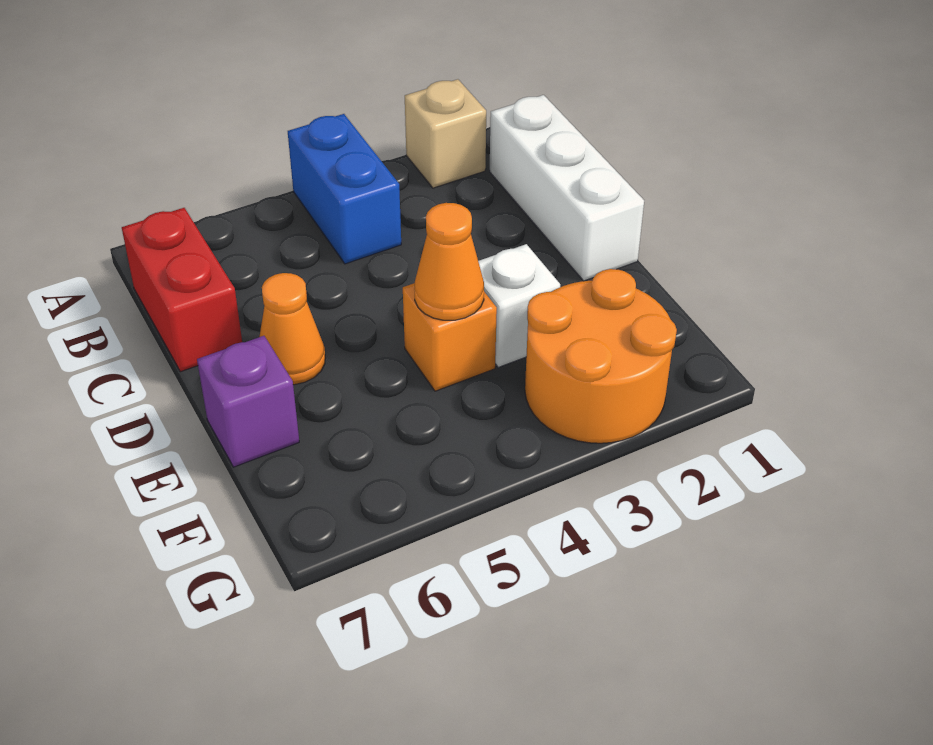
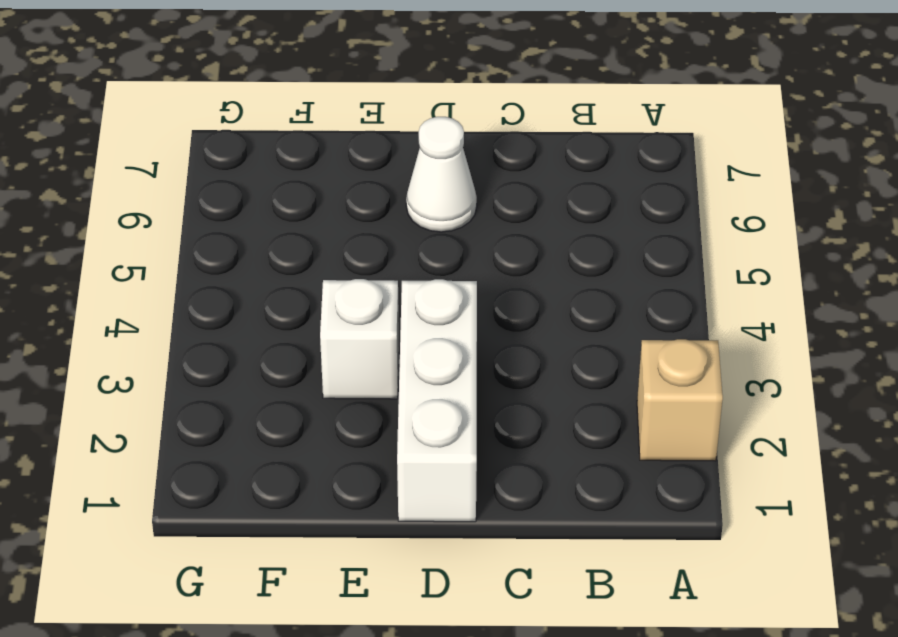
white 1x3 brick [397,279,477,522] -> white 1x3 brick turned to [490,95,644,281]
white 1x1 cone [406,117,477,232] -> orange 1x1 cone [259,273,325,385]
none -> blue 1x2 brick [288,114,401,264]
none -> red 1x2 brick [122,208,242,372]

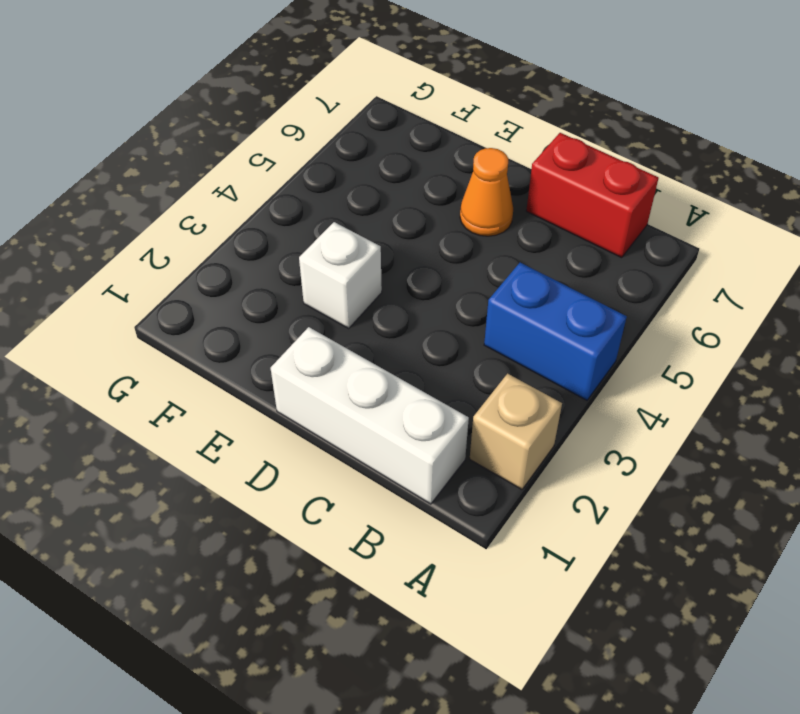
none -> orange 1x1 brick [403,283,497,391]
none -> purple 1x1 brick [197,336,299,467]

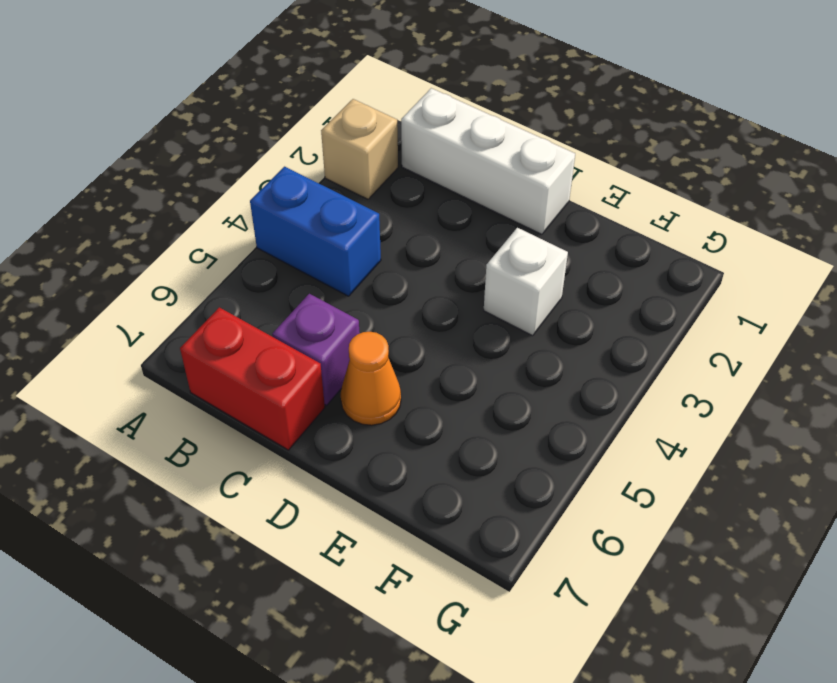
purple 1x1 brick [272,294,360,405] -> purple 1x1 brick moved to [197,336,299,467]
none -> orange 1x1 brick [403,283,497,391]
none -> orange 2x2 round brick [525,269,677,443]

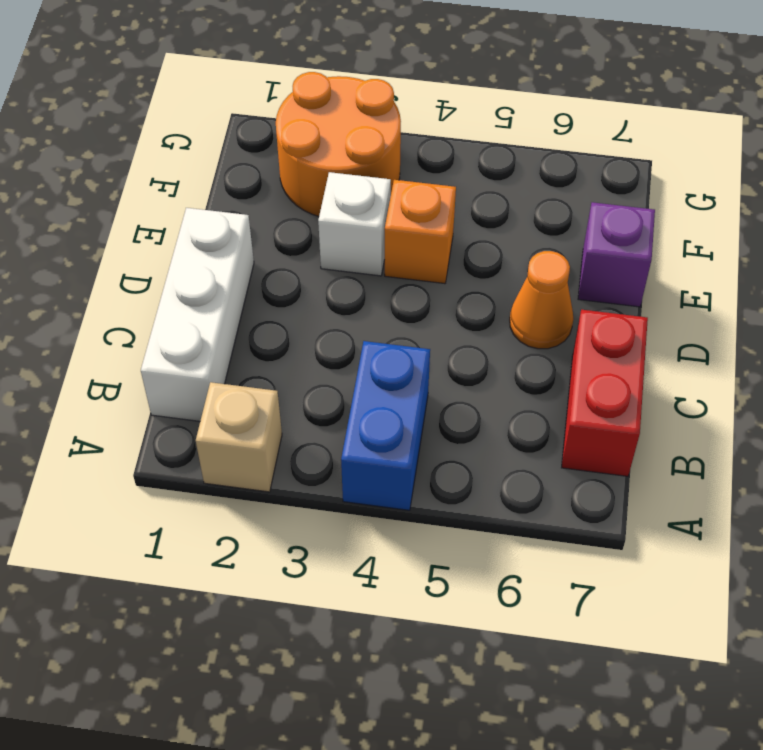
none -> orange 1x1 cone [414,203,484,320]

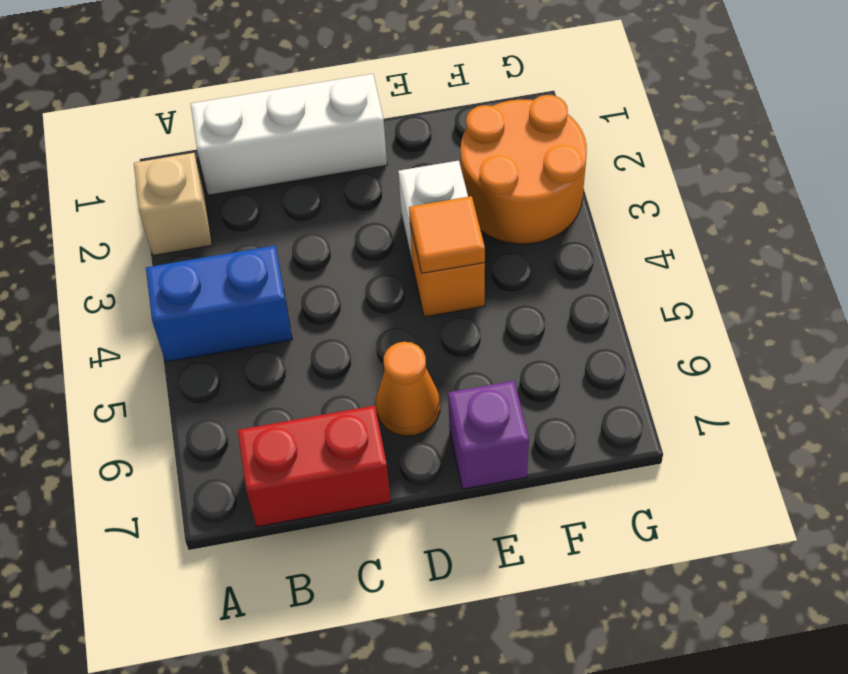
orange 1x1 tile [409,196,485,273] -> orange 1x1 cone [414,203,484,320]

